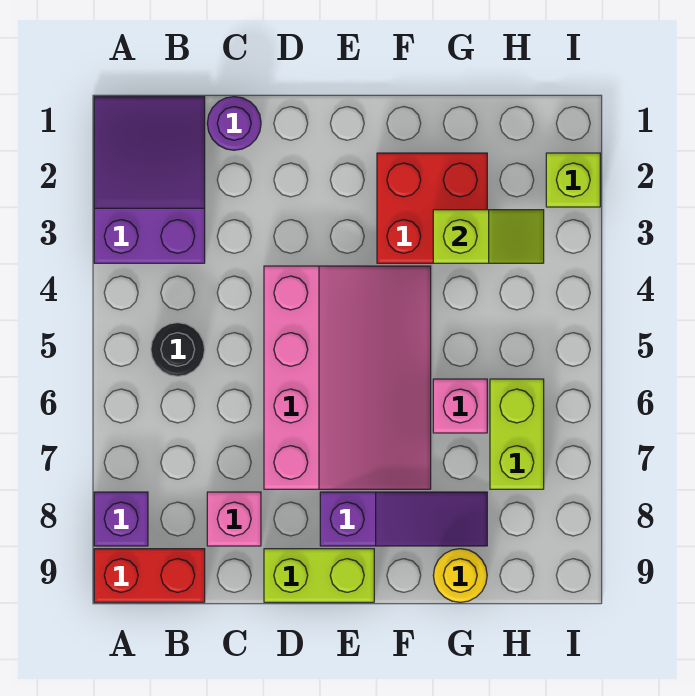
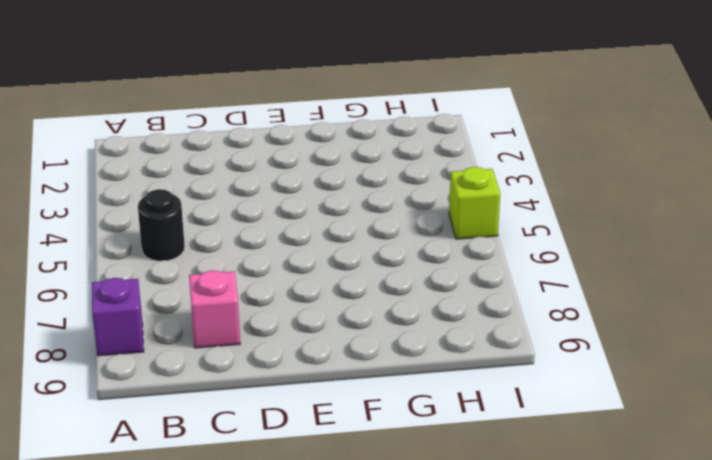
lime 1x1 brick [449,167,500,239] -> lime 1x1 brick moved to [546,153,600,207]
none -> purple 2x3 slope [94,97,205,263]
none -> red 1x2 brick [94,549,205,602]
none -> purple 1x1 round brick [207,97,261,150]

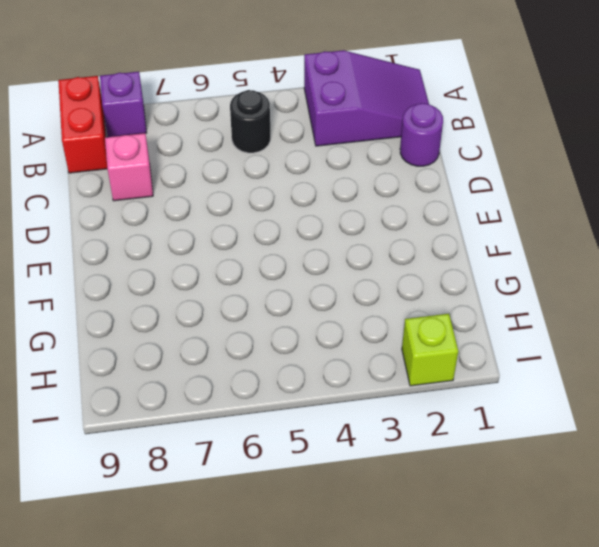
none -> pink 3x4 slope [264,266,431,489]
none -> lime 1x2 brick [264,549,374,602]
none -> purple 1x3 slope [320,492,487,546]

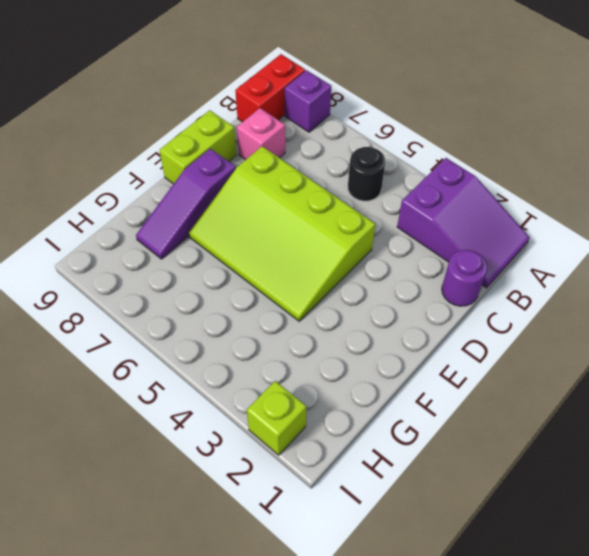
lime 3x4 slope [189,146,375,321] -> pink 3x4 slope [264,266,431,489]
none -> red 2x2 brick [377,153,487,263]
none -> pink 1x1 brick [433,379,487,433]
none -> yellow 1x1 round brick [433,549,487,602]

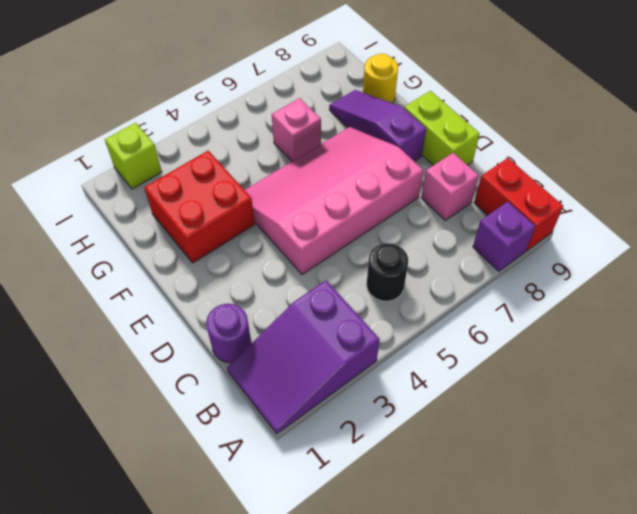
none -> lime 1x2 brick [490,379,544,489]
none -> lime 1x2 slope [433,210,544,263]

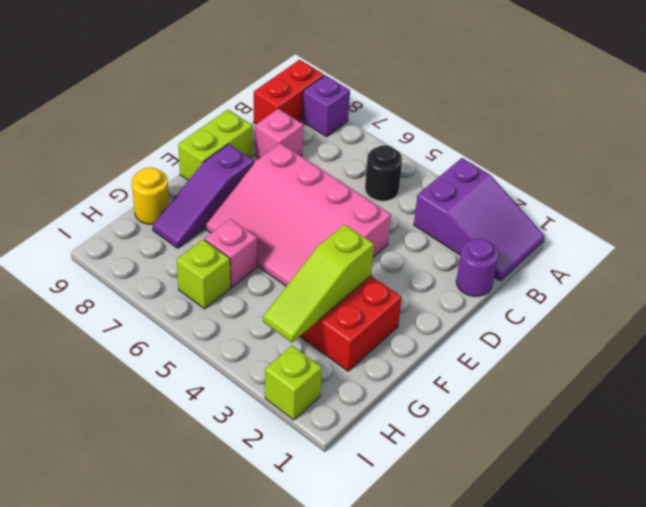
lime 1x3 slope [263,224,374,343] -> lime 1x2 slope [433,210,544,263]
lime 1x1 brick [177,239,231,309] -> lime 1x2 brick [490,379,544,489]

